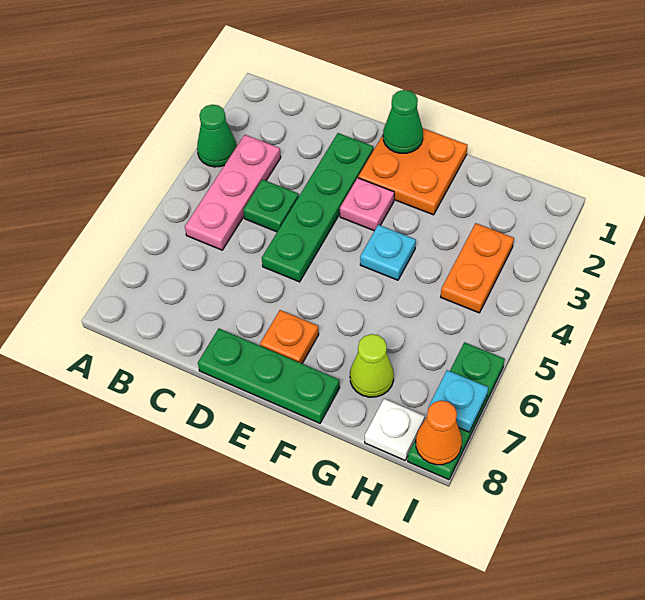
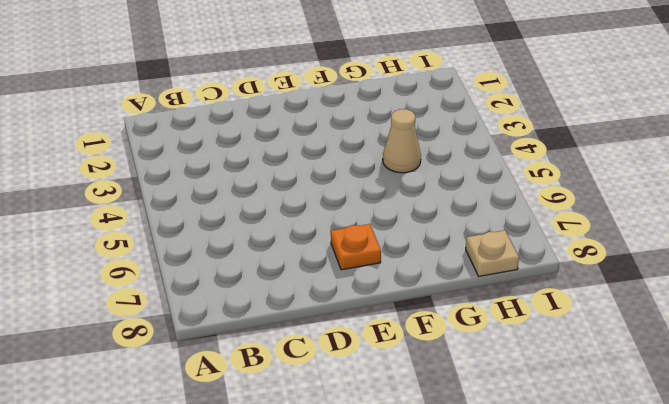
tan 1x1 cone [383,109,421,173] -> none
tan 1x1 plate [466,230,519,276] -> white 1x1 plate [365,399,425,460]
none -> green 1x1 cone [197,105,237,167]
none -> pink 1x3 plate [185,135,281,250]
none -> green 1x1 plate [244,180,299,232]

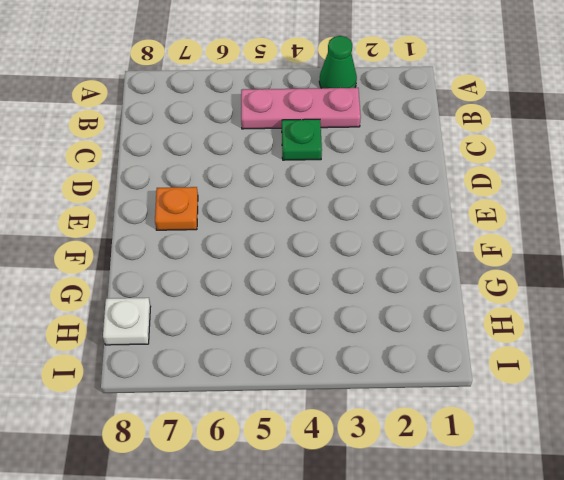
none -> green 1x4 plate [262,133,374,282]
none -> green 1x3 plate [198,329,340,423]
none -> orange 2x2 plate [358,128,468,215]

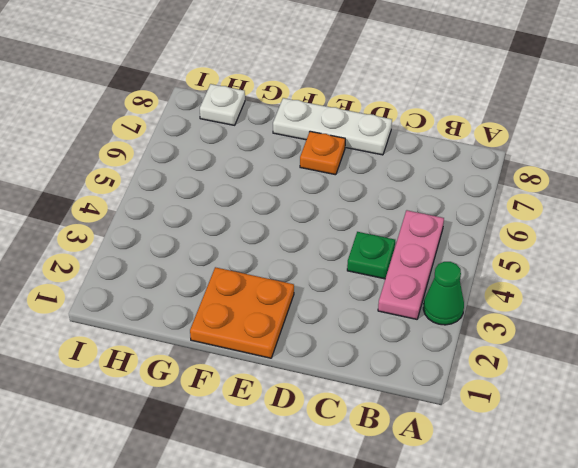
white 1x3 plate [273,98,392,155] -> green 1x3 plate [198,329,340,423]
none -> green 1x4 plate [262,133,374,282]
none -> pink 1x1 plate [340,178,394,231]
none -> cyan 1x1 plate [360,225,416,280]

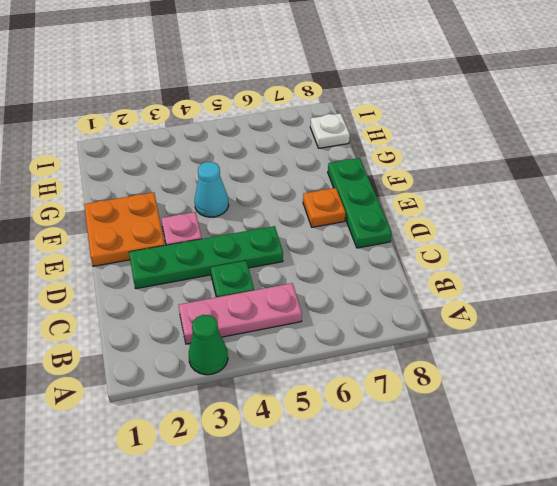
cyan 1x1 cone [195,162,229,217] -> cyan 1x1 plate [360,225,416,280]
none -> lime 1x1 cone [350,334,394,397]
none -> orange 1x2 plate [441,223,514,313]
none -> green 1x3 plate [408,342,505,480]

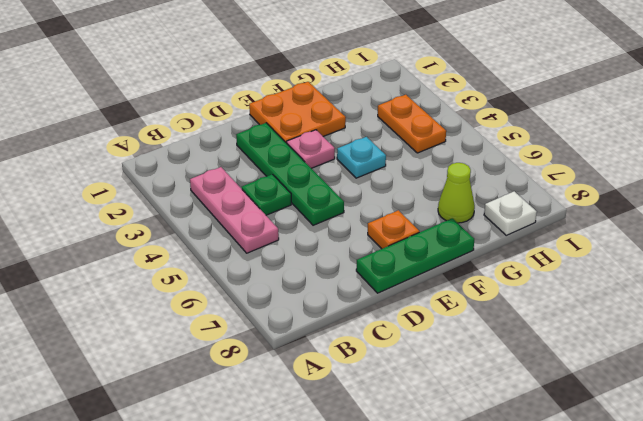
none -> green 1x1 cone [197,105,237,167]
none -> green 1x3 plate [408,342,505,480]
none -> green 1x1 cone [383,90,423,153]

